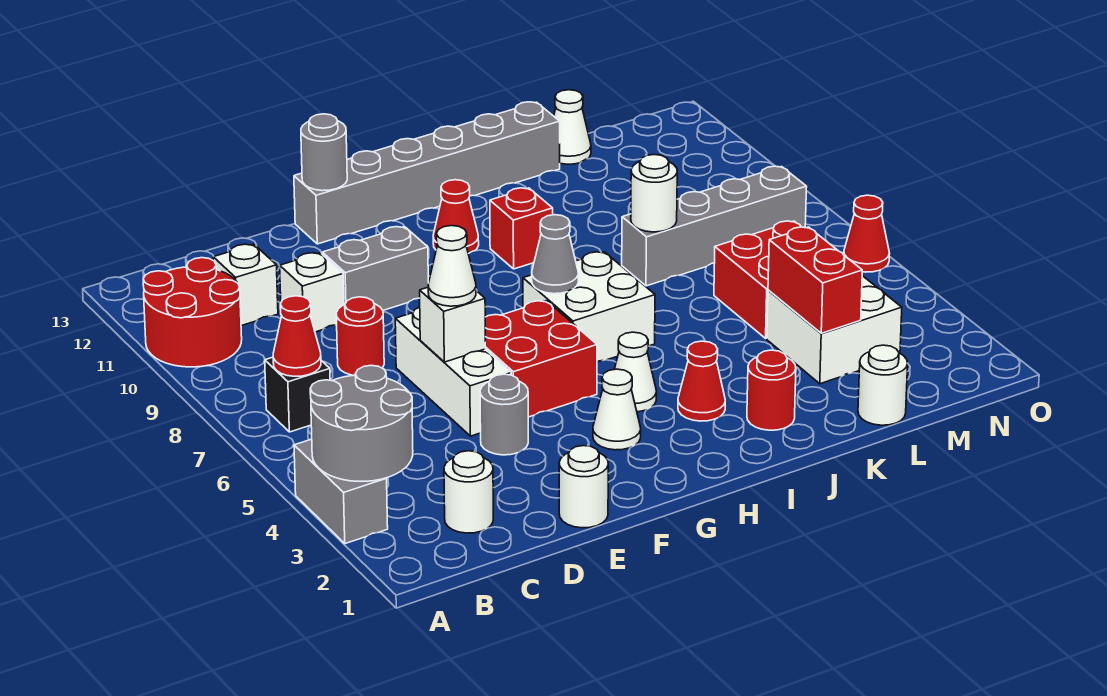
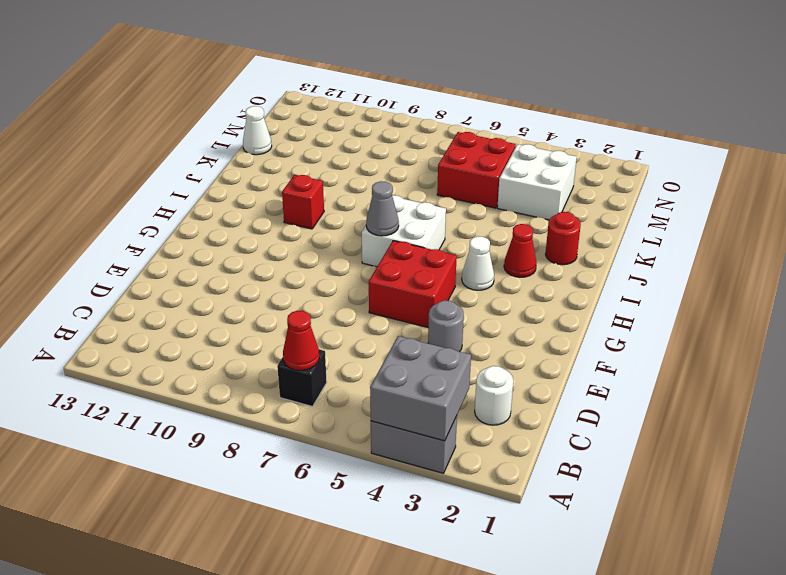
grey 2x2 brick [370,336,471,441] -> grey 2x2 round brick [310,365,413,481]
none -> red 2x2 round brick [143,258,242,367]
none -> white 1x1 brick [213,244,278,326]
none -> red 1x1 round brick [336,297,384,375]
none -> white 1x1 brick [280,253,344,332]

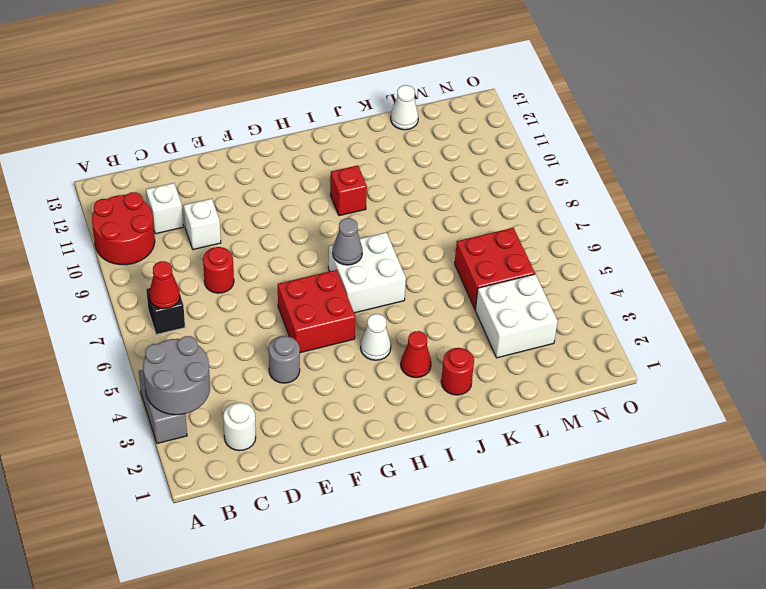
none -> white 1x1 round brick [559,446,608,528]
none -> white 1x3 brick [395,307,511,436]
none -> grey 1x2 brick [322,227,428,310]
none -> grey 1x6 brick [294,102,560,244]

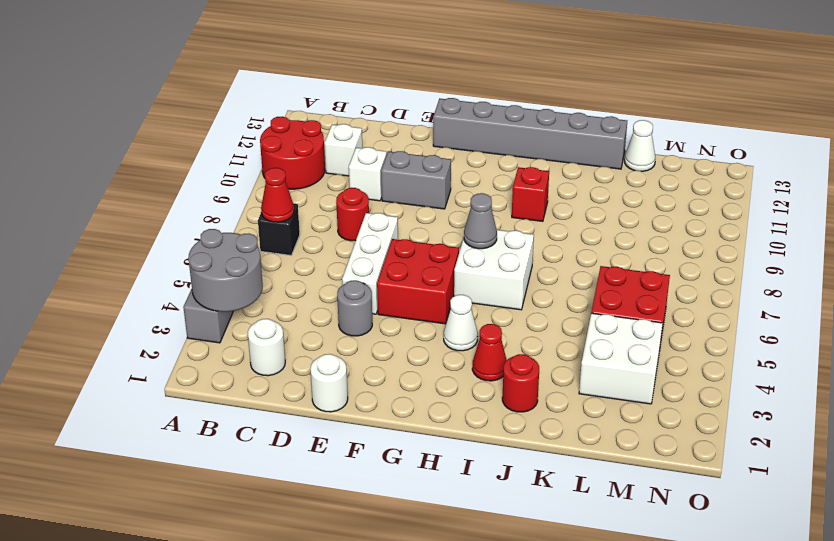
none -> white 1x1 cone [593,369,641,450]
none -> red 1x1 cone [433,180,479,254]
none -> grey 1x4 brick [622,166,807,286]
none -> white 1x1 round brick [858,345,908,425]

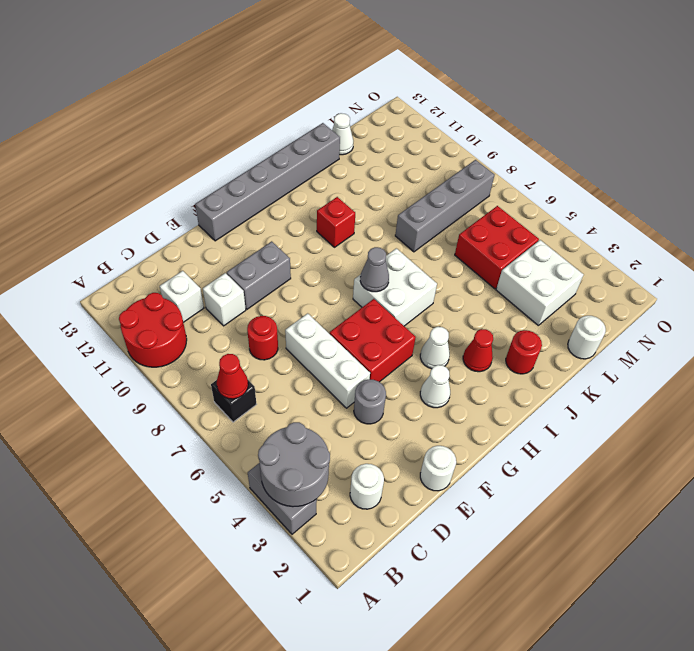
none -> red 1x1 cone [433,180,479,254]
none -> red 1x1 cone [844,195,890,272]
none -> white 1x1 brick [420,287,486,362]
none -> grey 1x1 round brick [301,114,347,191]

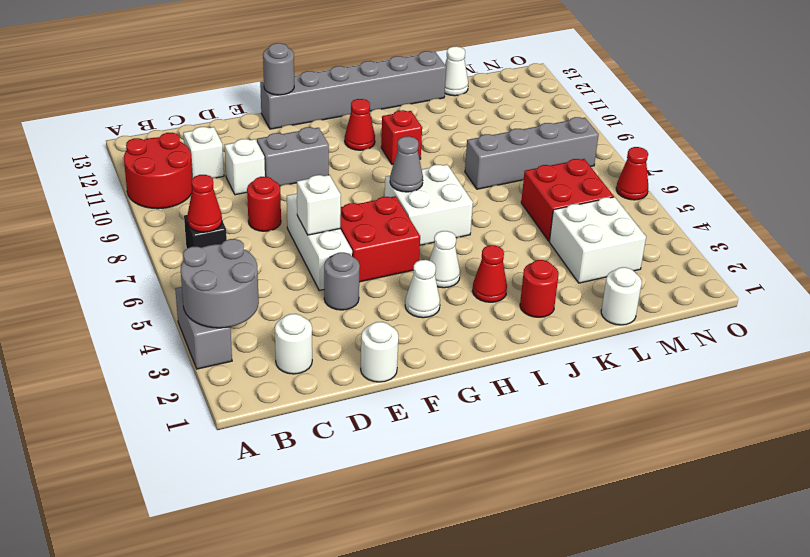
none -> white 1x1 round brick [631,155,677,232]
none -> red 1x2 brick [768,227,862,333]
none -> white 1x1 cone [428,226,476,306]

